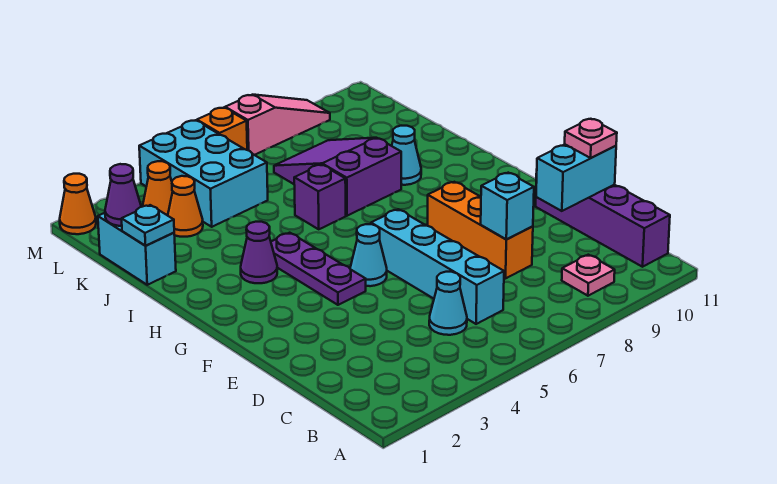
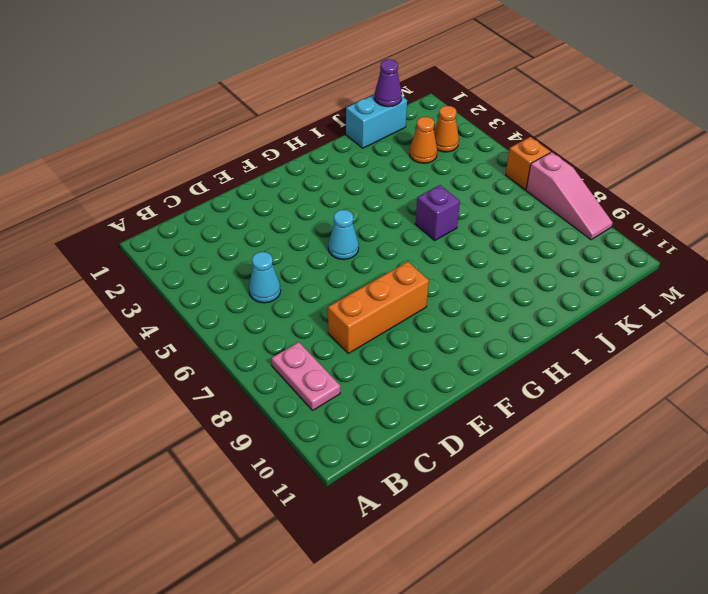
pink 1x2 plate [271,342,340,410] -> pink 1x1 plate [562,255,615,296]
none -> purple 1x4 brick [536,174,670,267]
none -> cyan 1x4 brick [371,209,504,324]
none -> purple 1x3 plate [271,233,366,305]

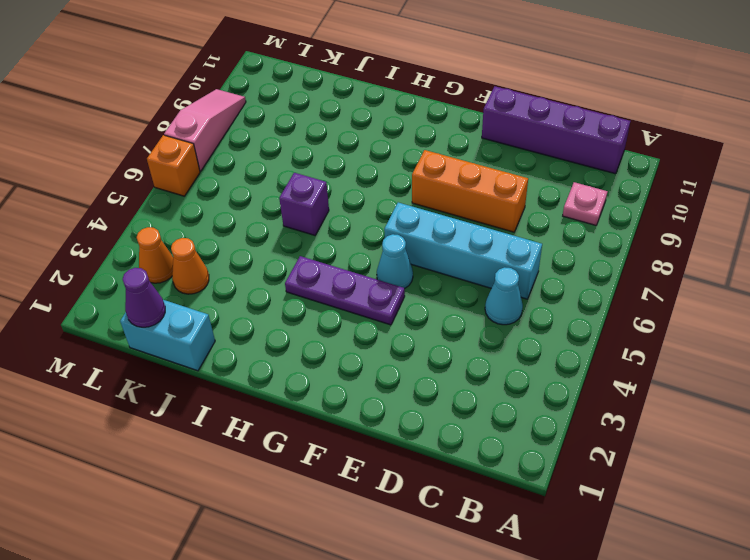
none -> purple 1x1 cone [241,222,277,283]
none -> purple 2x3 slope [274,138,401,216]
none -> cyan 1x1 cone [392,126,421,185]

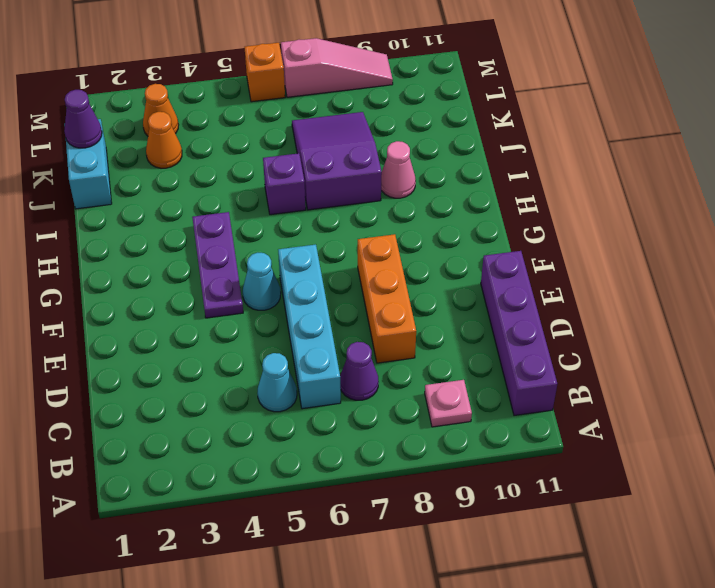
purple 1x1 cone [340,342,379,400] -> purple 1x1 cone moved to [241,222,277,283]
pink 1x1 cone [381,141,416,198] -> cyan 1x1 cone [392,126,421,185]
none -> cyan 2x3 brick [139,120,268,227]
none -> orange 1x1 cone [60,174,96,234]
none -> cyan 1x1 brick [481,173,534,240]

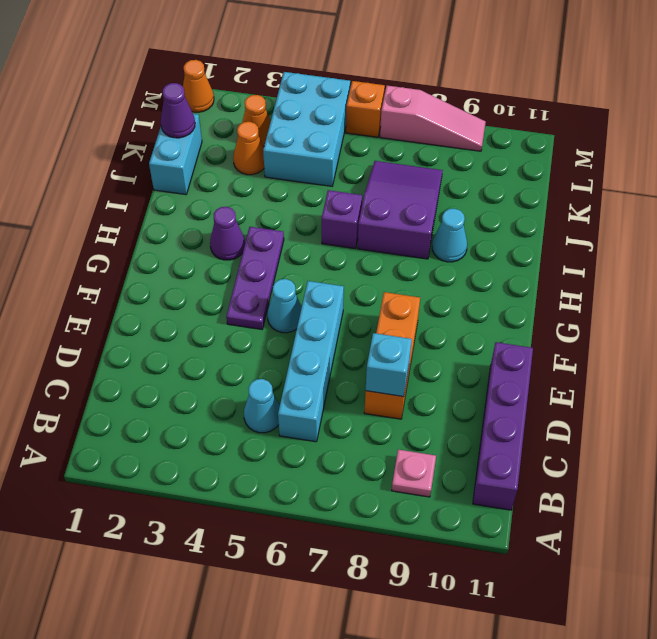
none -> cyan 1x2 brick [536,144,616,211]
none -> cyan 1x1 plate [122,205,174,246]
none -> pink 1x1 plate [565,119,617,158]

